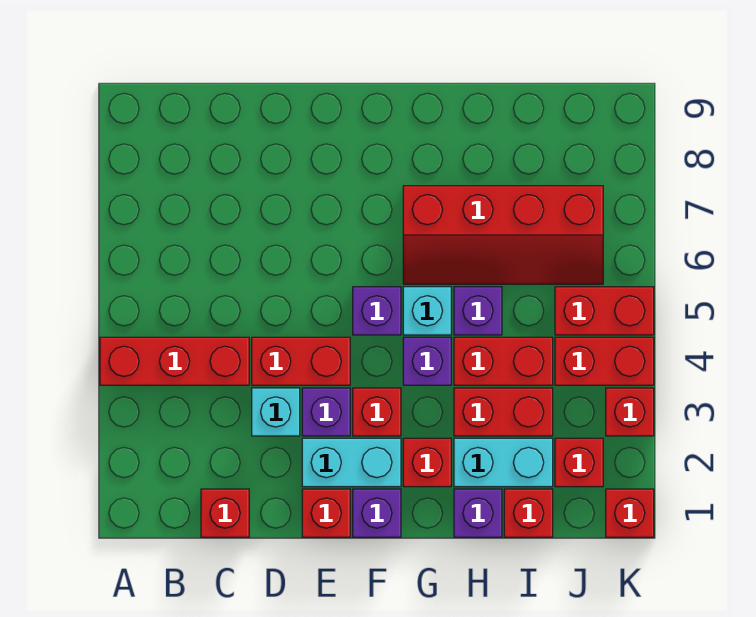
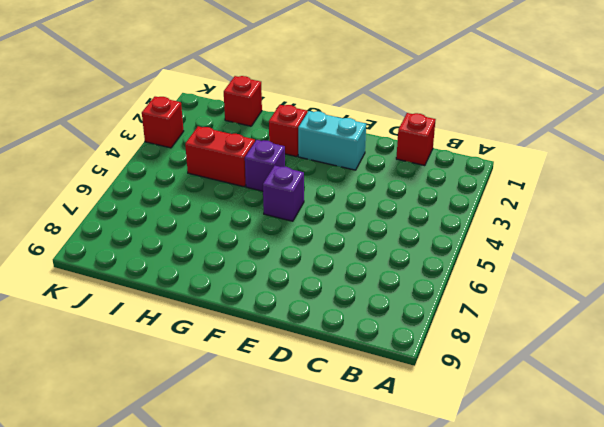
none -> red 1x3 brick [100,337,249,385]
none -> cyan 1x1 brick [252,388,300,436]
none -> red 1x2 brick [252,337,350,385]

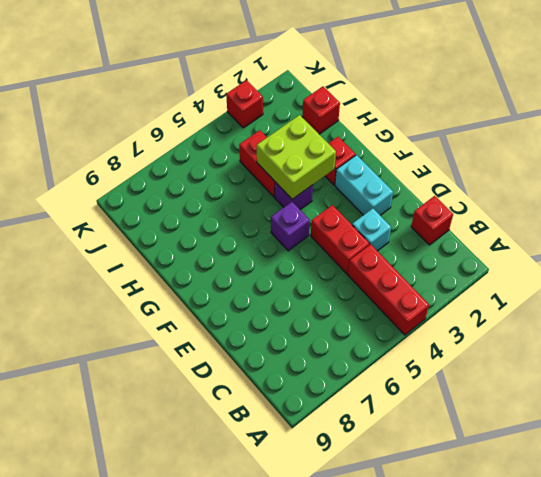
lime 2x2 brick [257,115,336,199] -> none
none -> red 1x1 brick [302,489,350,537]
none -> purple 1x1 brick [302,388,350,436]
none -> purple 1x1 brick [353,489,401,537]

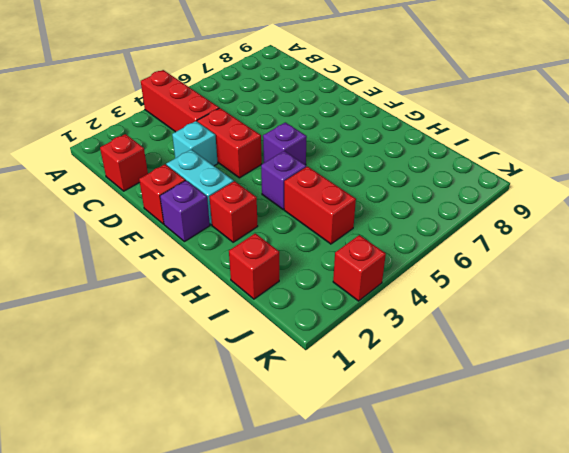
none -> purple 1x1 brick [302,388,350,436]
none -> red 1x1 brick [353,388,401,436]
none -> cyan 1x1 brick [403,287,451,335]

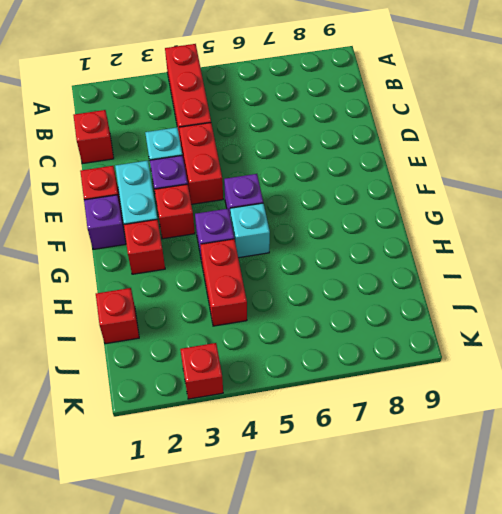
none -> red 2x4 slope [403,186,603,284]
none -> purple 1x1 brick [454,489,502,537]
none -> cyan 1x2 brick [454,438,553,487]

